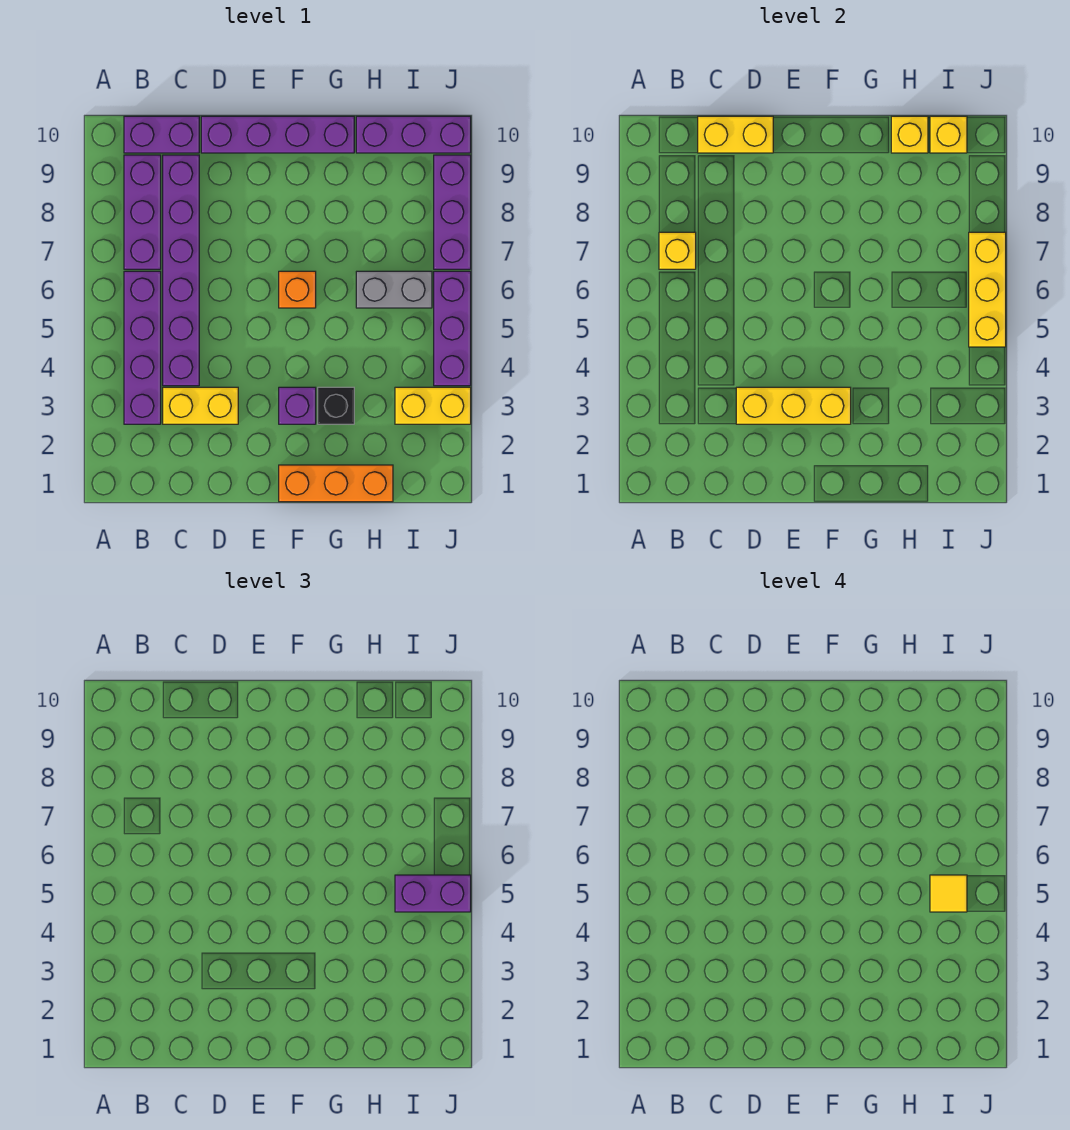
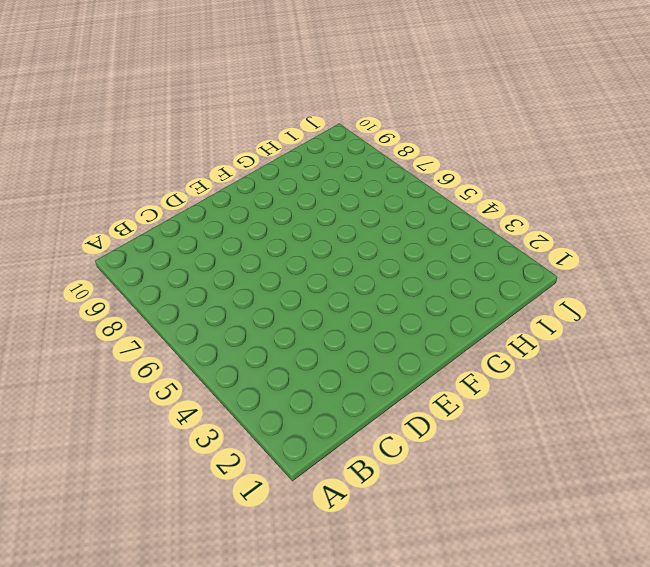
none -> purple 1x4 brick [124,271,161,424]
none -> purple 1x3 brick [124,155,161,269]
none -> purple 1x2 brick [124,116,199,153]

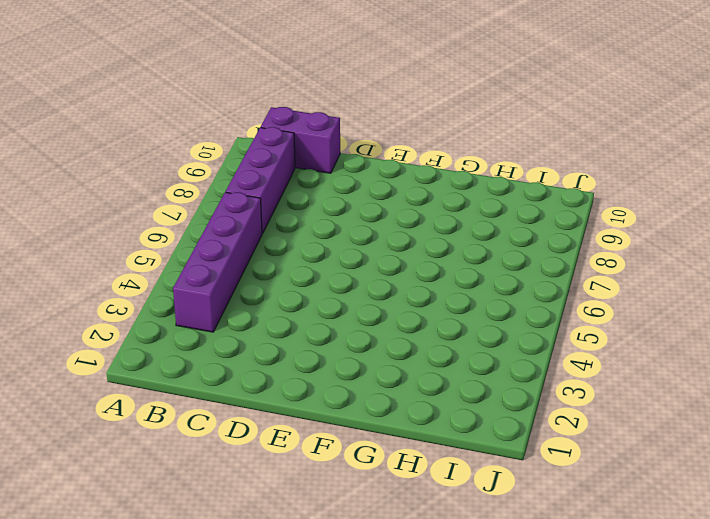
none -> yellow 1x2 brick [163,387,238,424]
none -> purple 1x6 brick [163,155,199,386]
none -> purple 1x4 brick [201,116,354,153]

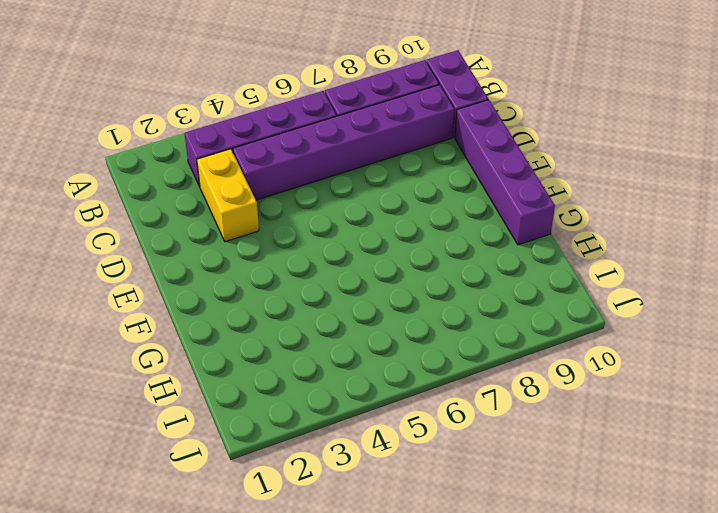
none -> orange 1x3 brick [279,465,393,502]
none -> purple 1x1 brick [279,387,316,424]
none -> orange 1x1 brick [279,271,316,308]

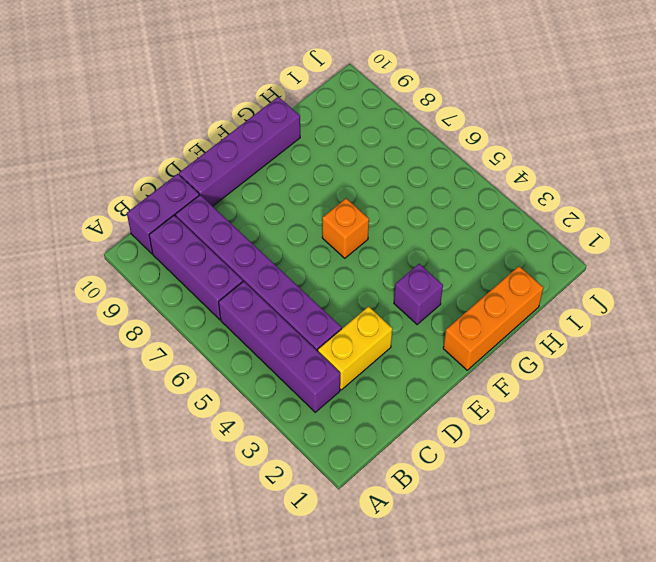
none -> black 1x1 brick [318,387,354,424]
none -> grey 1x2 brick [356,271,432,308]
none -> purple 1x3 brick [356,116,471,153]

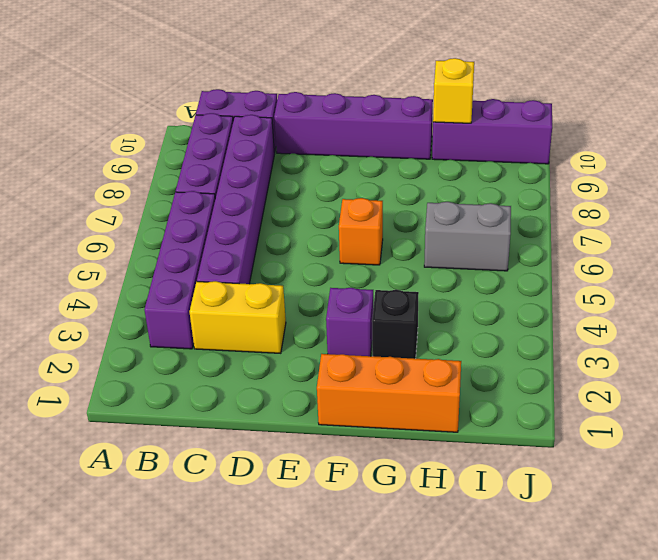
none -> yellow 1x2 brick [395,387,471,424]
none -> purple 1x3 brick [434,271,471,386]
none -> purple 1x3 brick [434,155,471,269]

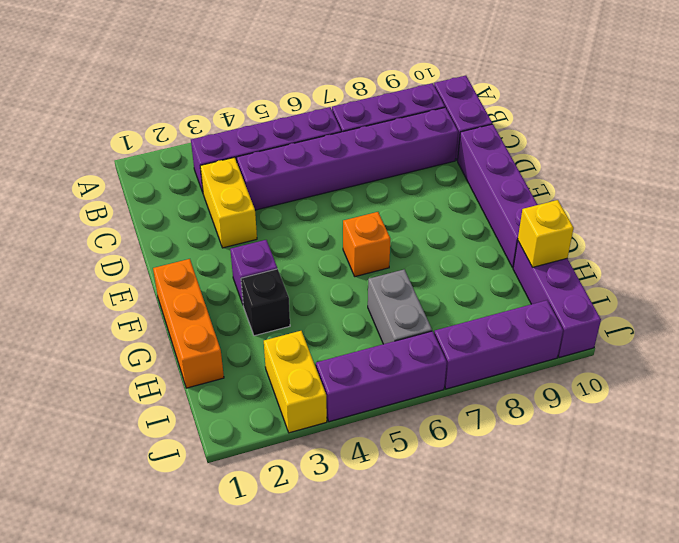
none -> yellow 1x1 brick [659,232,696,269]
none -> yellow 1x2 brick [698,116,773,153]
none -> yellow 1x3 brick [736,387,851,424]

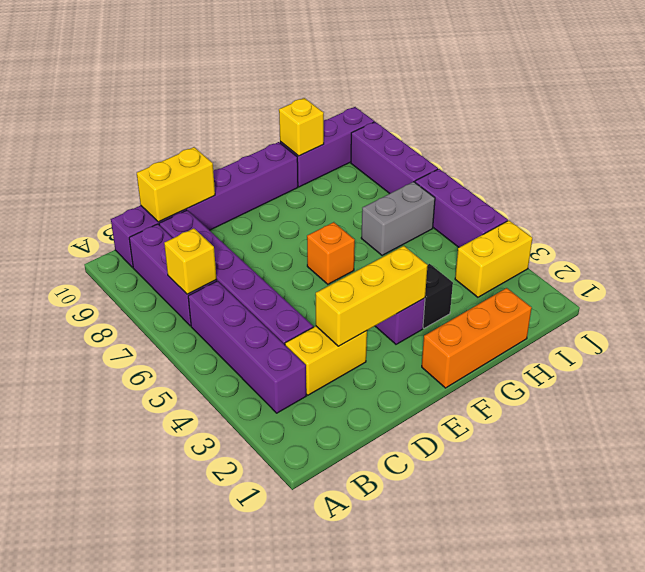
none -> yellow 1x1 brick [930,116,967,153]
none -> yellow 1x3 brick [969,232,1006,347]
none -> purple 1x2 brick [395,875,471,912]

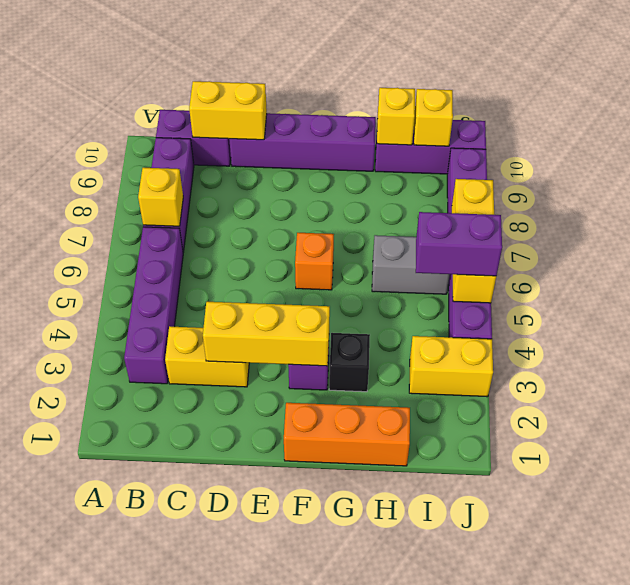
none -> purple 1x6 brick [163,155,199,386]
none -> yellow 1x1 tile [930,875,967,912]

